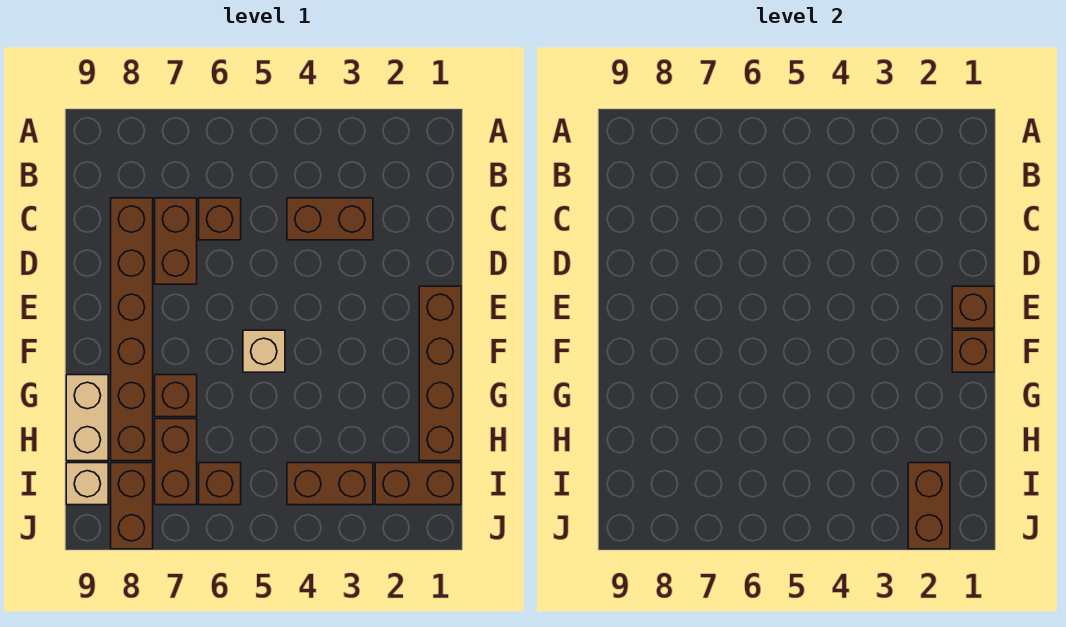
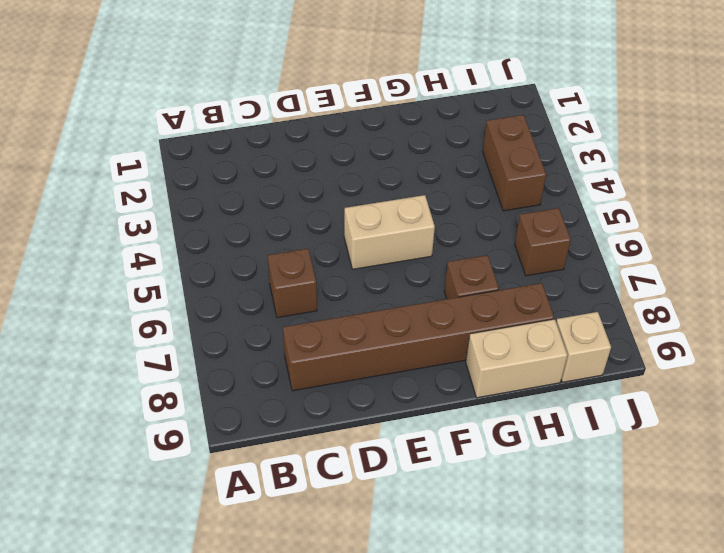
tan 1x2 brick [344,195,435,269] -> tan 1x1 brick [243,330,285,372]
none -> brown 1x2 brick [287,198,373,240]
none -> brown 1x2 brick [155,198,197,284]
none -> brown 1x4 brick [419,286,461,461]

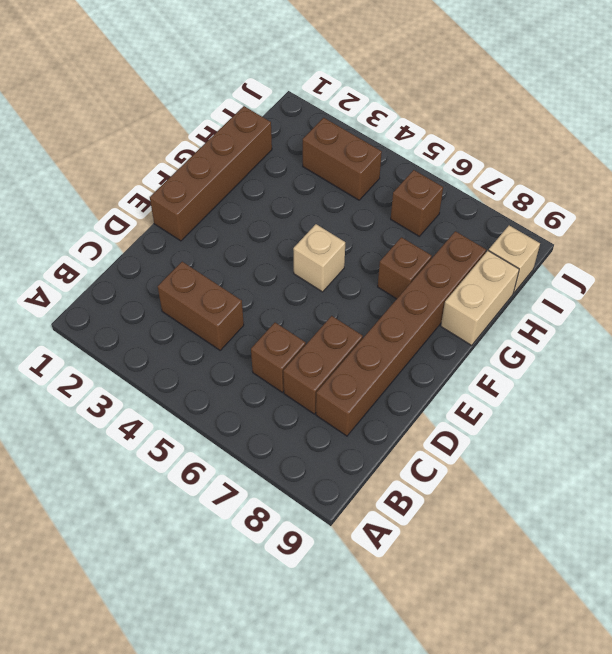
none -> brown 1x2 brick [155,419,197,505]
none -> brown 1x2 brick [375,463,461,505]
none -> brown 1x2 brick [111,463,153,549]

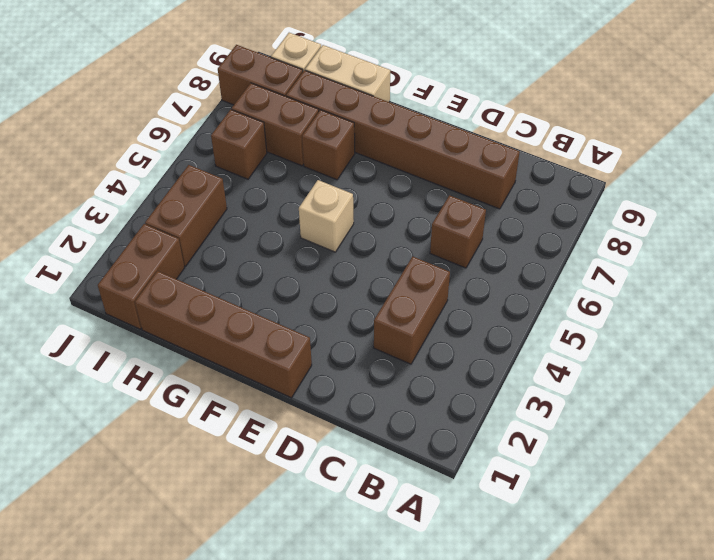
none -> brown 1x2 brick [155,198,197,284]
none -> brown 1x1 brick [952,286,994,328]
none -> brown 1x1 brick [952,330,994,372]

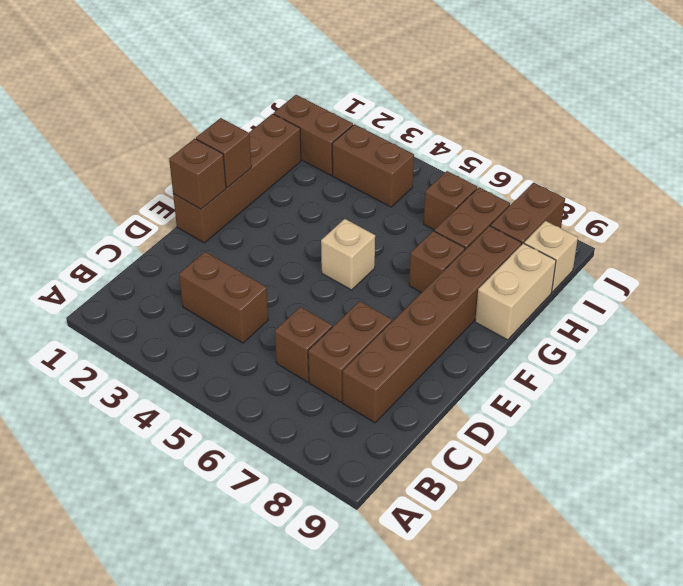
none -> brown 1x2 brick [908,463,950,549]

